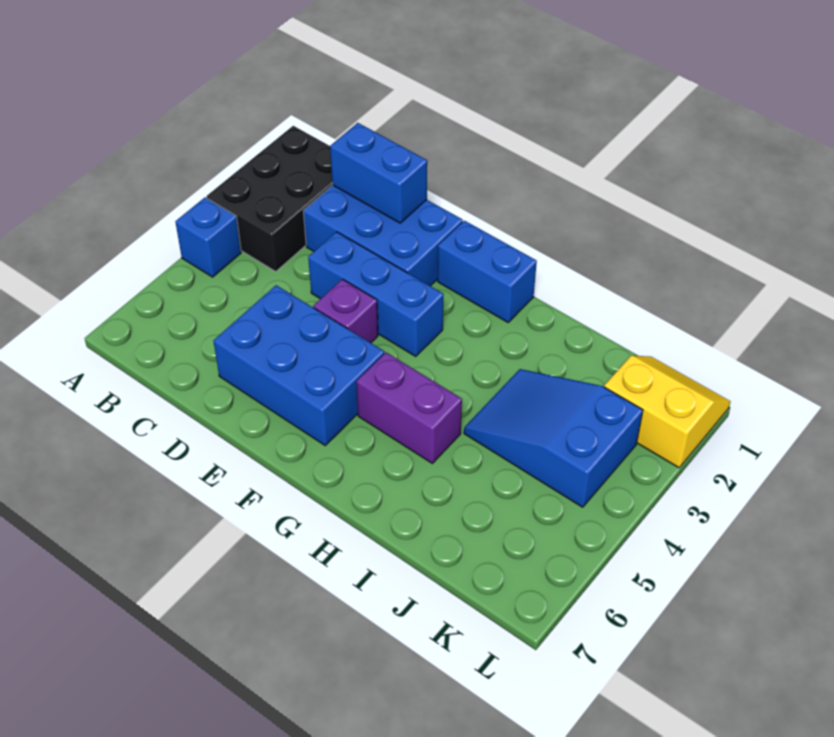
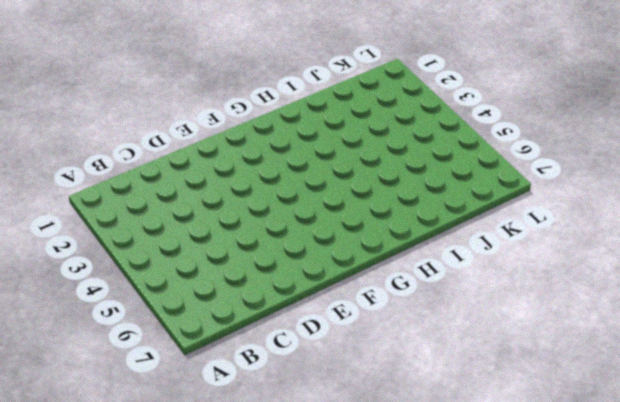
none -> black 2x3 brick [206,126,332,271]
none -> blue 1x1 brick [175,198,241,277]

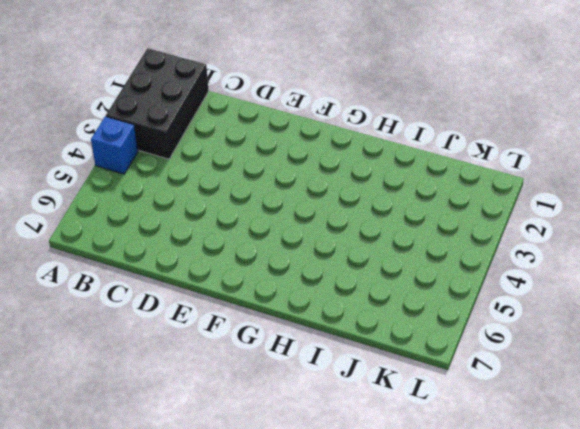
none -> blue 2x3 brick [304,185,463,286]
none -> blue 1x3 brick [308,232,444,356]

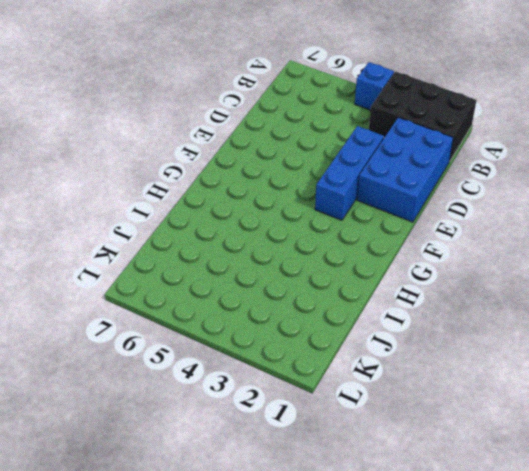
none -> blue 2x3 brick [214,285,384,445]
none -> purple 1x1 brick [313,279,378,343]

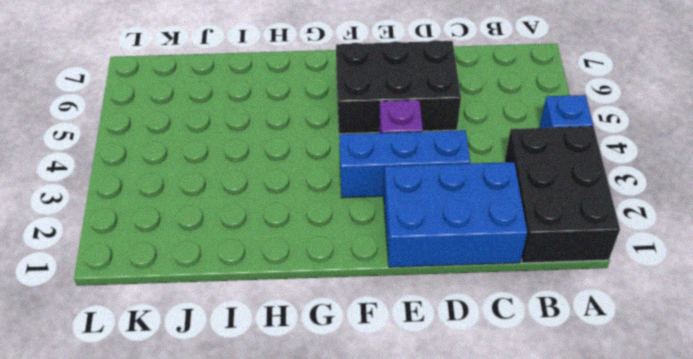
black 2x3 brick [336,40,461,134] -> blue 2x3 brick [214,285,384,445]
none -> blue 1x2 brick [438,221,537,322]
none -> purple 1x2 brick [356,353,462,463]

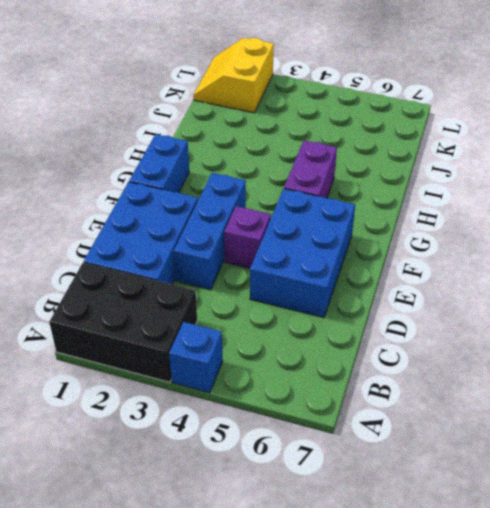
none -> blue 2x3 slope [464,369,643,507]
none -> blue 1x2 brick [330,123,427,223]

